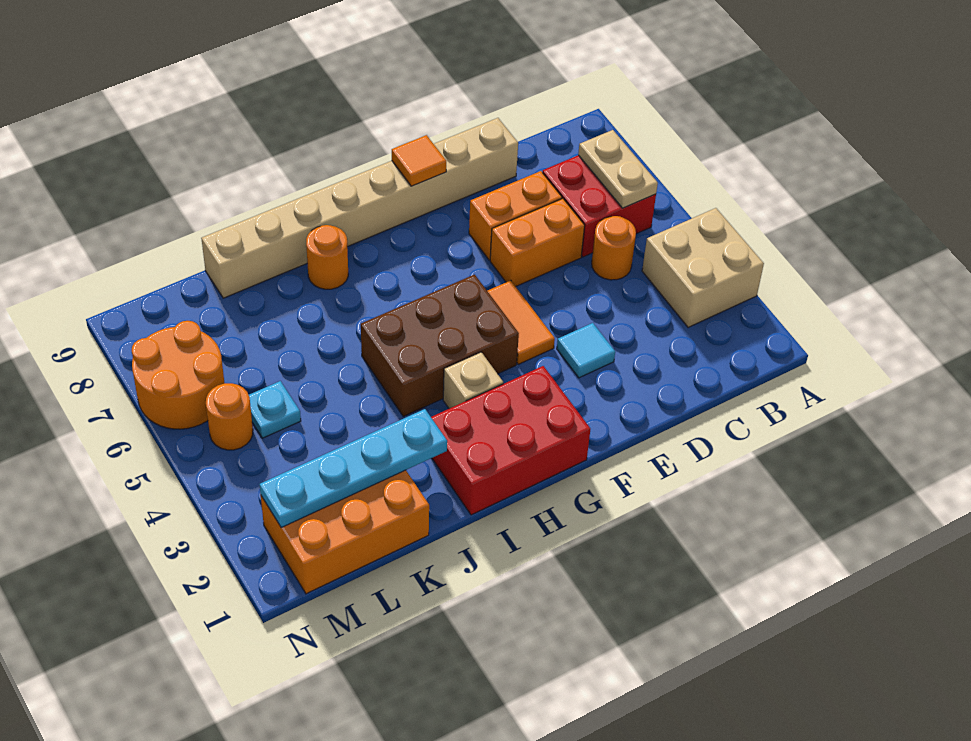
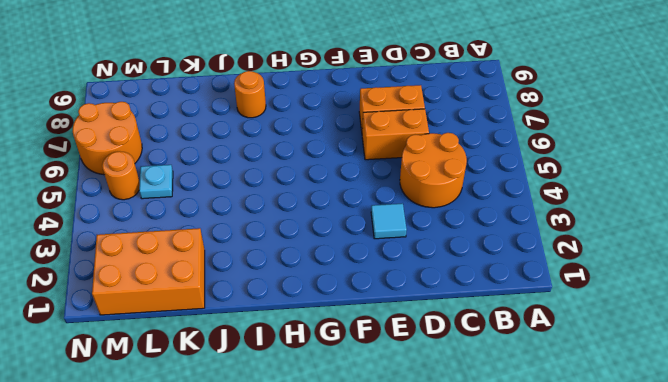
orange 2x2 round brick [400,133,467,208] -> orange 1x1 round brick [592,216,636,280]
none -> tan 2x2 brick [642,208,764,327]
none -> red 2x2 brick [543,155,656,257]
none -> tan 1x8 brick [201,118,518,298]

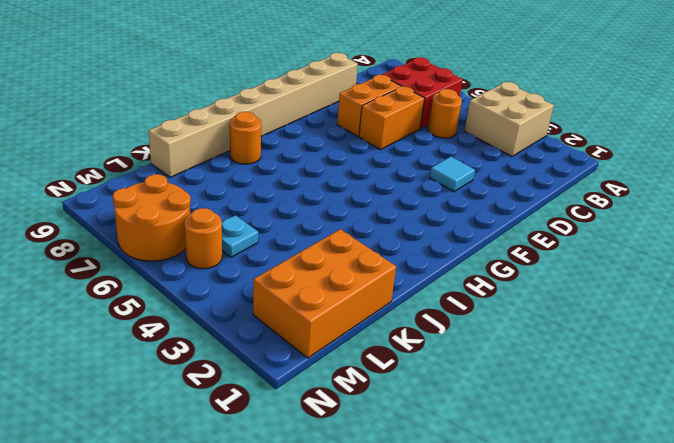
none -> orange 1x2 tile [488,280,555,364]
none -> red 2x3 brick [431,366,590,515]
none -> brown 2x3 brick [361,275,519,416]

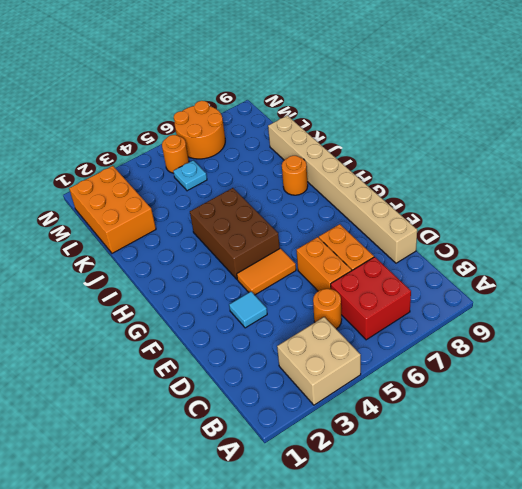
none -> red 2x3 brick [431,366,590,515]
none -> tan 1x1 brick [443,352,503,409]
none -> tan 1x2 plate [578,130,658,208]

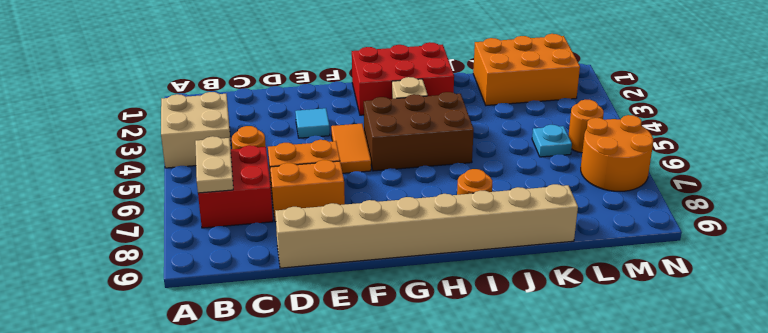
none -> orange 1x1 tile [392,135,446,186]
none -> cyan 1x4 plate [260,409,447,528]

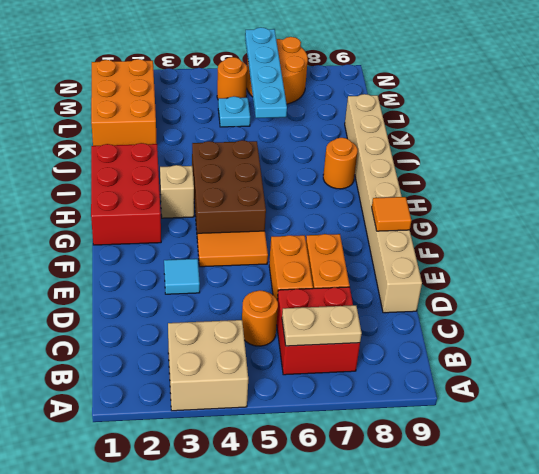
cyan 1x4 plate [245,27,287,118] -> cyan 1x4 plate moved to [260,409,447,528]

